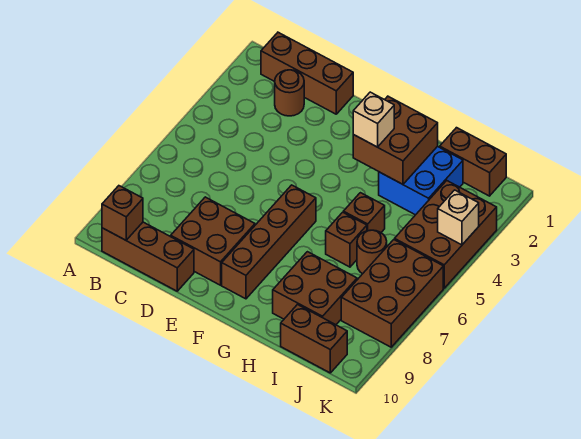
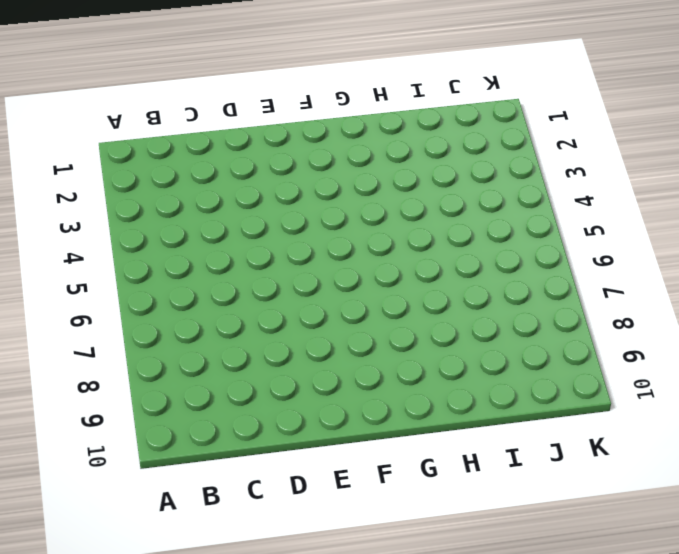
none -> brown 1x3 brick [261,32,353,114]
none -> brown 1x3 brick [102,222,194,291]
none -> brown 1x1 round brick [275,70,304,116]

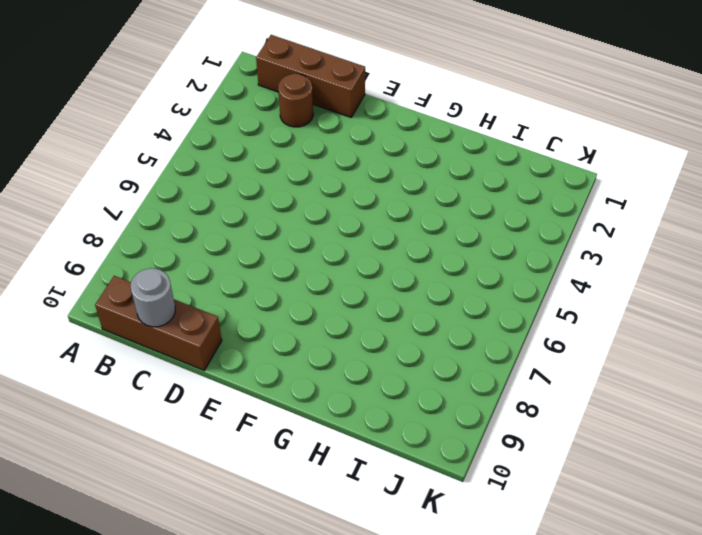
grey 1x1 round brick [131,268,175,327] -> none
none -> brown 2x2 brick [171,197,255,285]
none -> brown 1x4 brick [222,185,316,299]
none -> blue 2x2 brick [379,146,463,215]

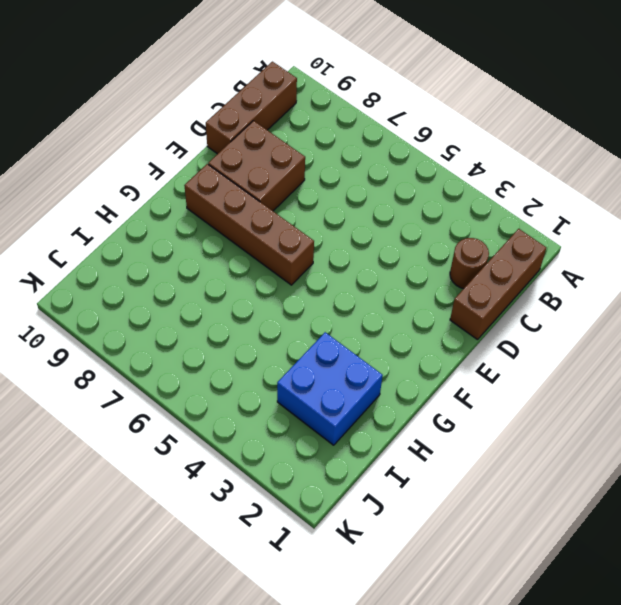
none -> brown 1x1 brick [343,193,385,232]
none -> brown 1x1 brick [326,212,367,267]
none -> brown 2x2 brick [273,252,357,325]

